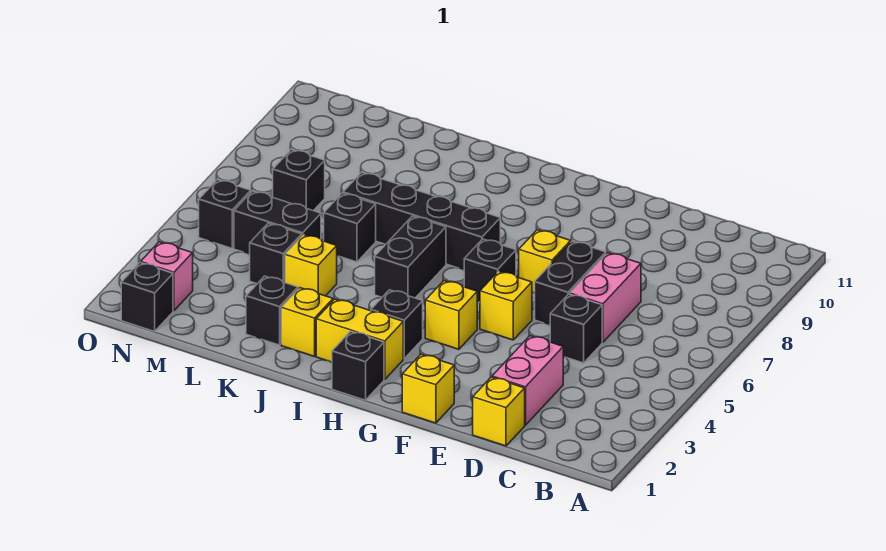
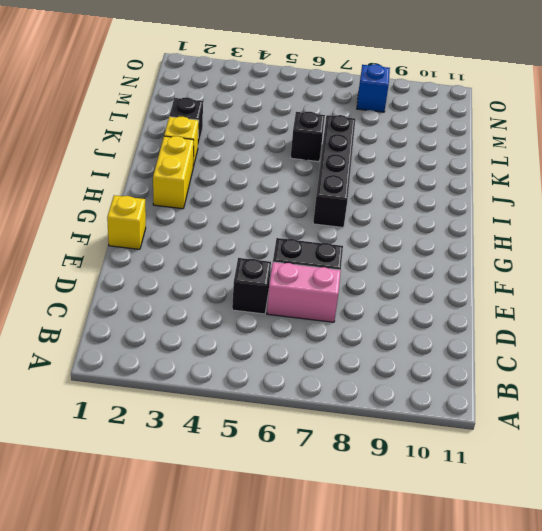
blue 1x1 brick [357,64,390,112] -> none
none -> yellow 1x1 brick [473,377,525,446]
none -> pink 1x2 brick [492,336,563,425]
none -> yellow 1x1 brick [480,271,532,340]

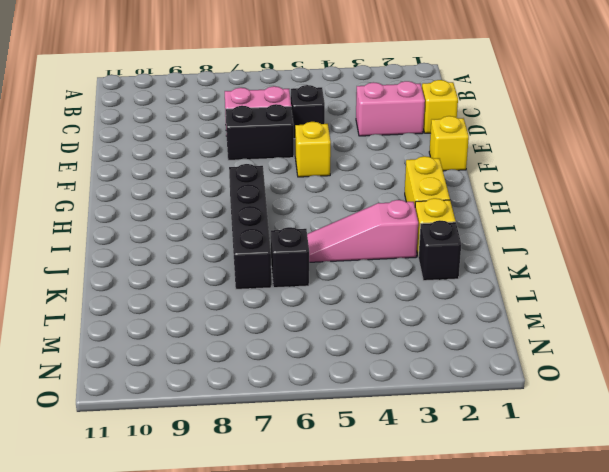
pink 1x3 slope [307,200,418,262] -> none
none -> yellow 1x1 brick [519,230,571,293]
none -> yellow 1x1 brick [425,281,477,349]
none -> black 1x1 brick [464,239,516,302]

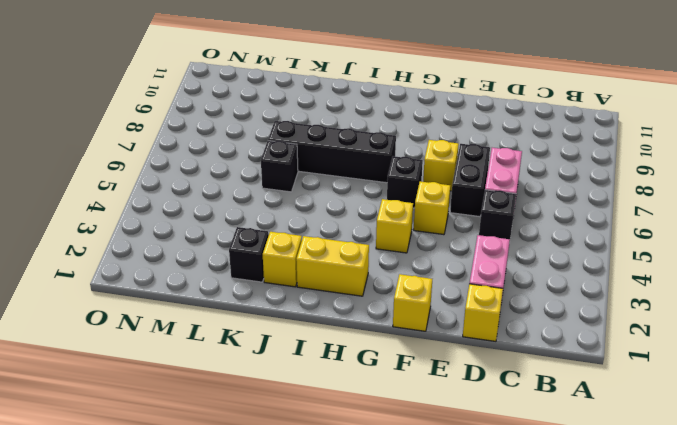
none -> black 1x1 brick [332,331,384,400]
none -> black 1x1 brick [371,290,423,359]
none -> black 1x2 brick [375,216,446,298]

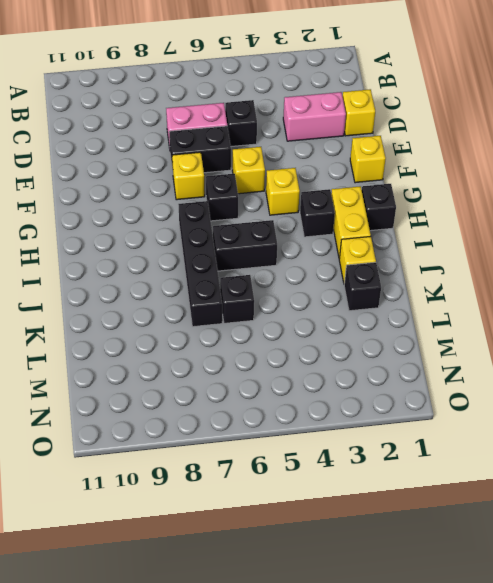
none -> yellow 1x1 brick [285,235,337,296]
none -> black 1x1 brick [249,223,302,284]
none -> black 1x2 brick [234,191,321,254]

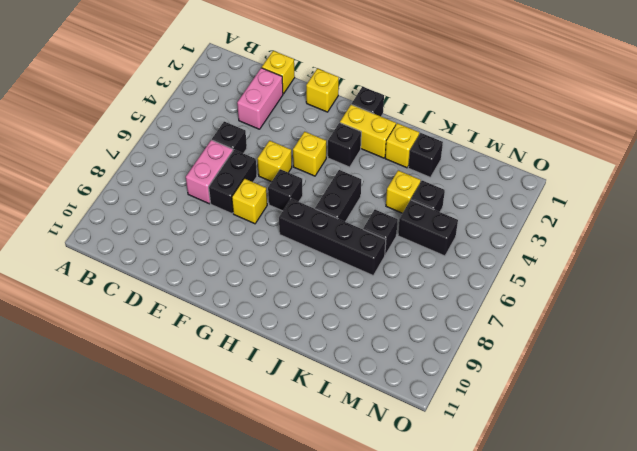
none -> black 1x1 brick [273,149,325,211]
none -> black 1x1 brick [121,263,173,331]
none -> pink 1x1 brick [141,242,193,311]

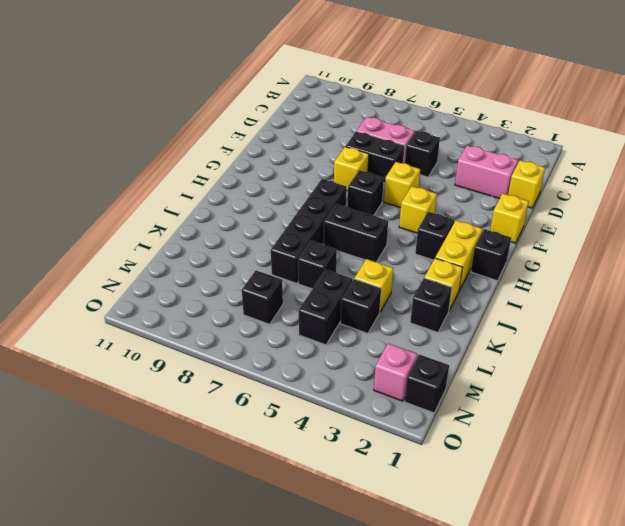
none -> black 1x1 brick [199,180,251,248]

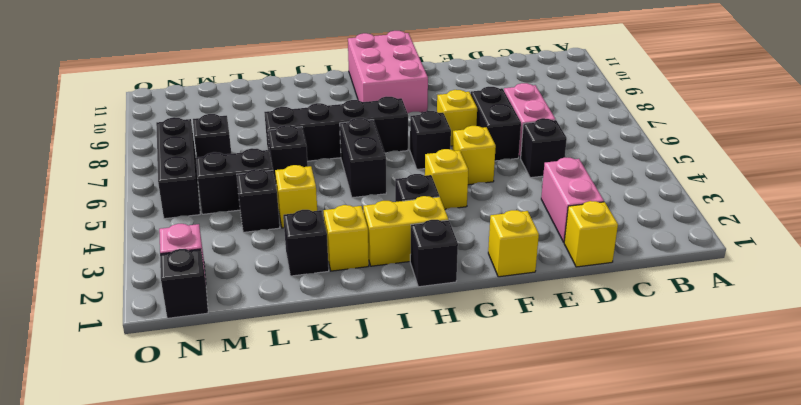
pink 2x3 brick [348,31,428,113] -> none
black 1x3 brick [156,117,200,219] -> black 1x1 brick [199,180,251,248]

